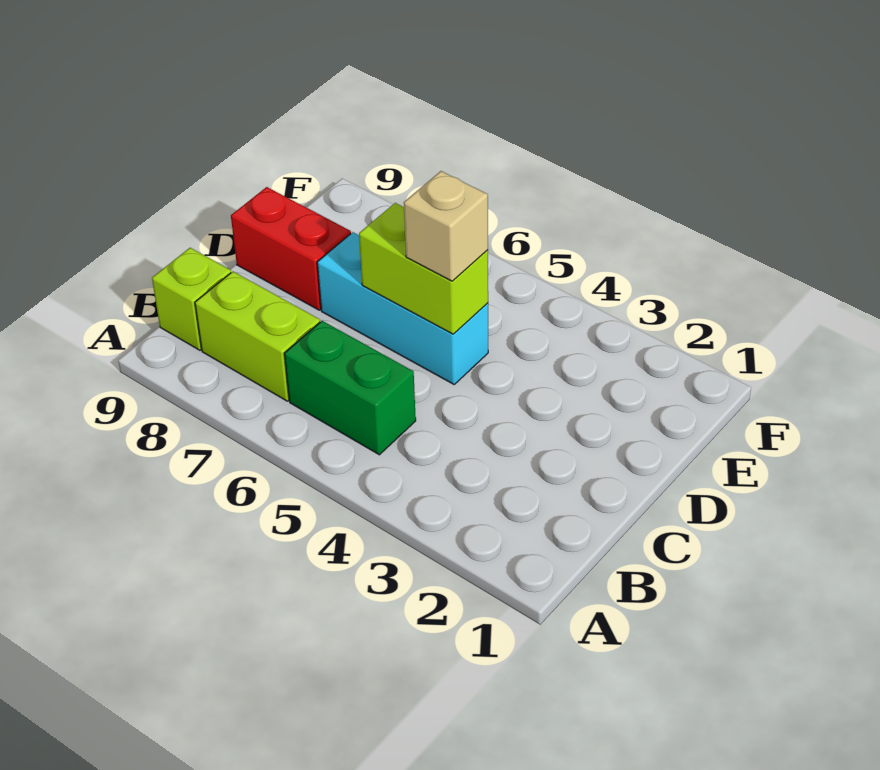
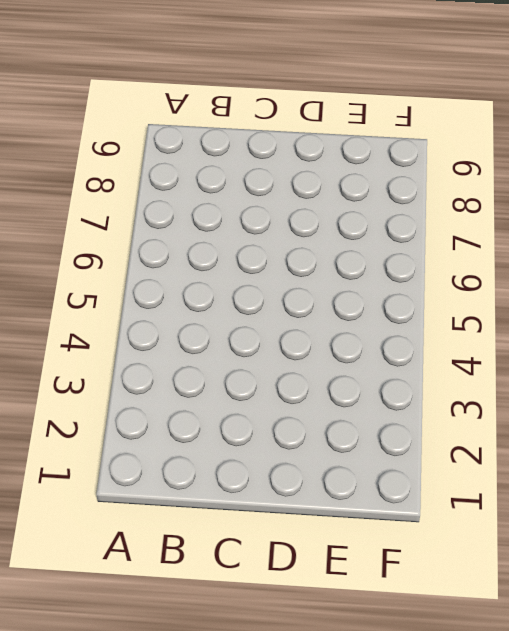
none -> green 1x2 brick [285,321,416,455]
none -> lime 1x2 brick [195,272,320,401]

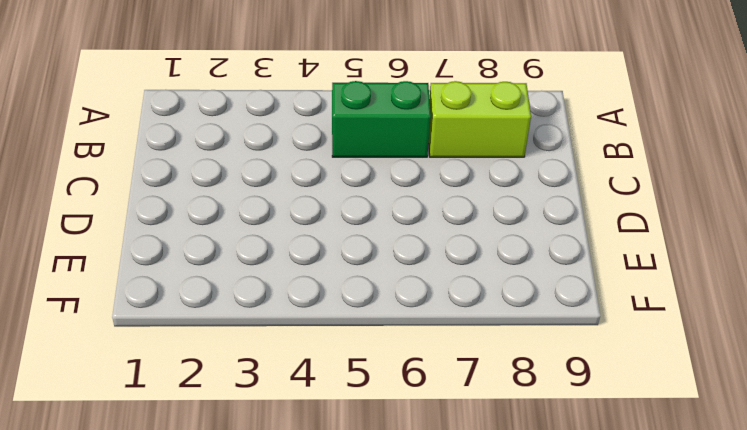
none -> lime 1x1 brick [152,248,231,350]
none -> cyan 1x3 brick [317,232,488,384]

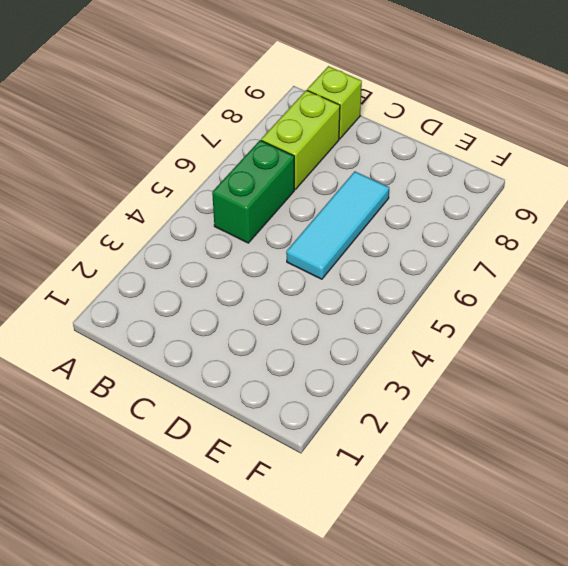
cyan 1x3 tile [286,171,389,279] -> cyan 1x3 brick [317,232,488,384]
none -> red 1x2 brick [231,187,351,310]
none -> lime 1x2 brick [359,203,488,334]

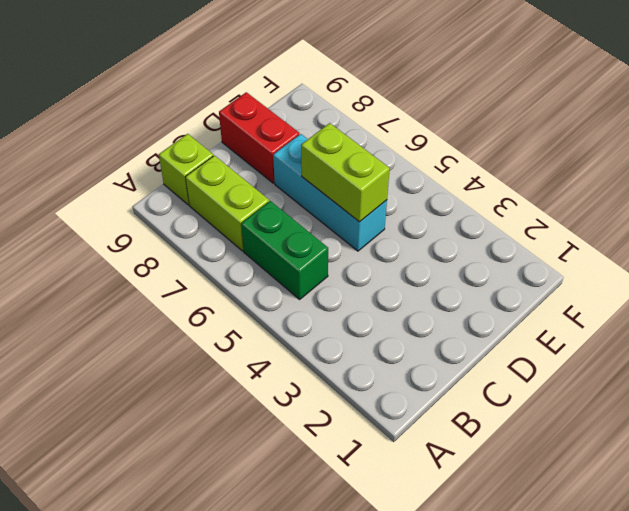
none -> tan 1x1 brick [404,171,488,281]

